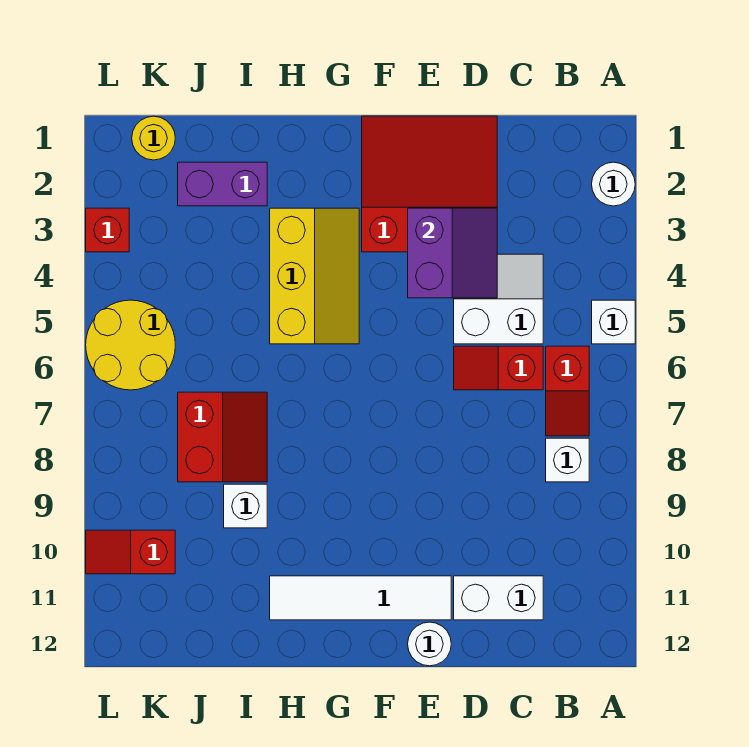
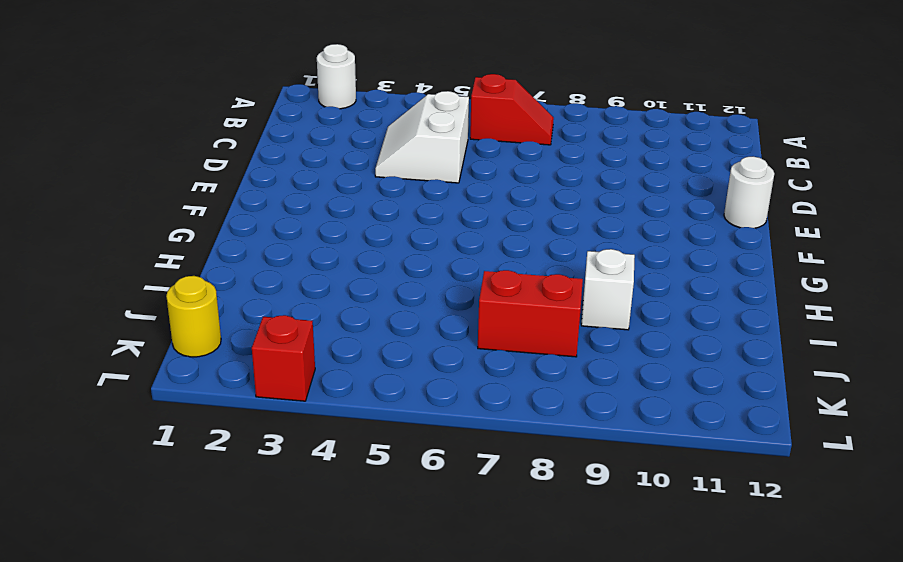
none -> white 1x1 brick [592,300,635,344]
none -> white 1x1 brick [546,438,589,482]
none -> red 1x2 slope [454,346,543,390]

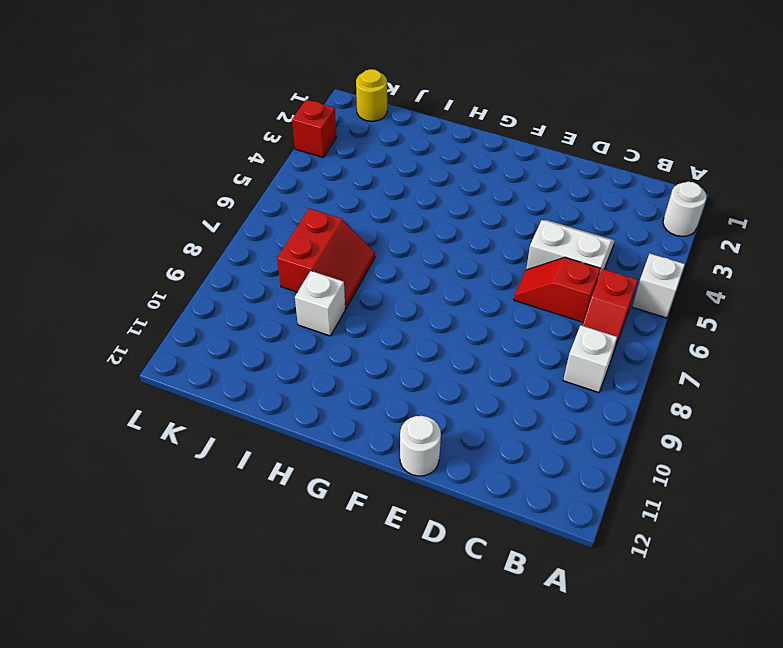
none -> white 1x2 brick [454,576,543,620]
none -> red 3x3 slope [362,116,497,252]
none -> white 1x4 tile [270,576,451,620]

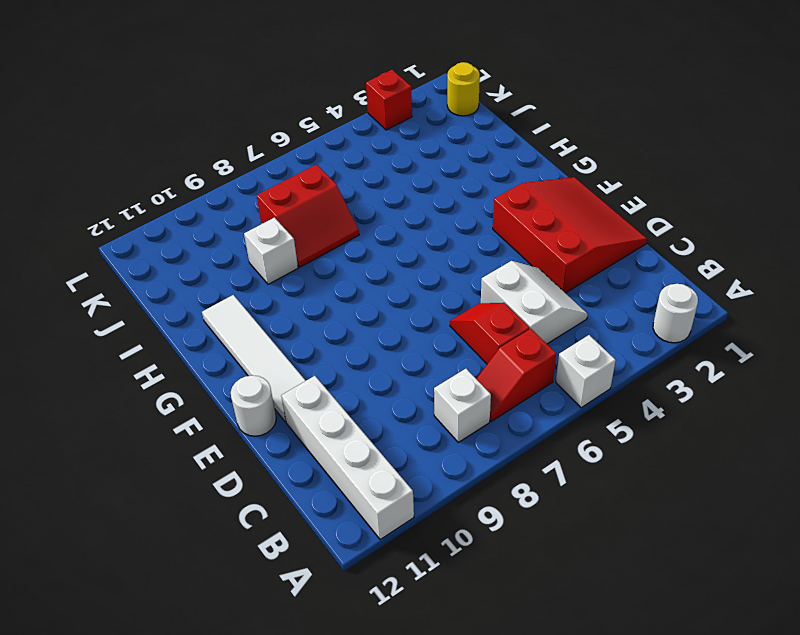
white 1x4 brick [281,376,414,540] -> white 1x2 brick [454,576,543,620]
none -> yellow 2x3 slope [270,208,359,344]
none -> purple 1x2 brick [178,162,267,206]
none -> yellow 2x2 round brick [86,300,175,390]

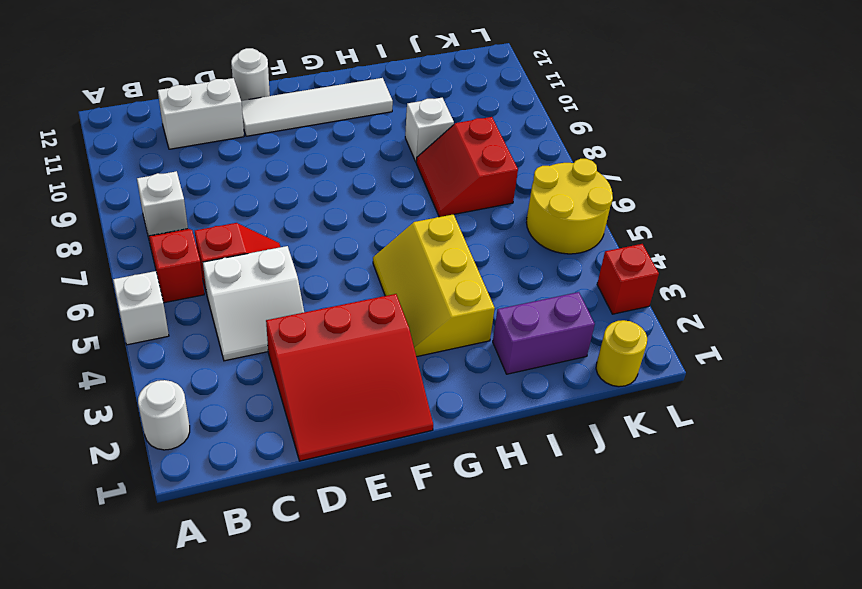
none -> red 1x2 slope [86,530,175,574]
none -> purple 2x2 slope [408,208,497,298]

